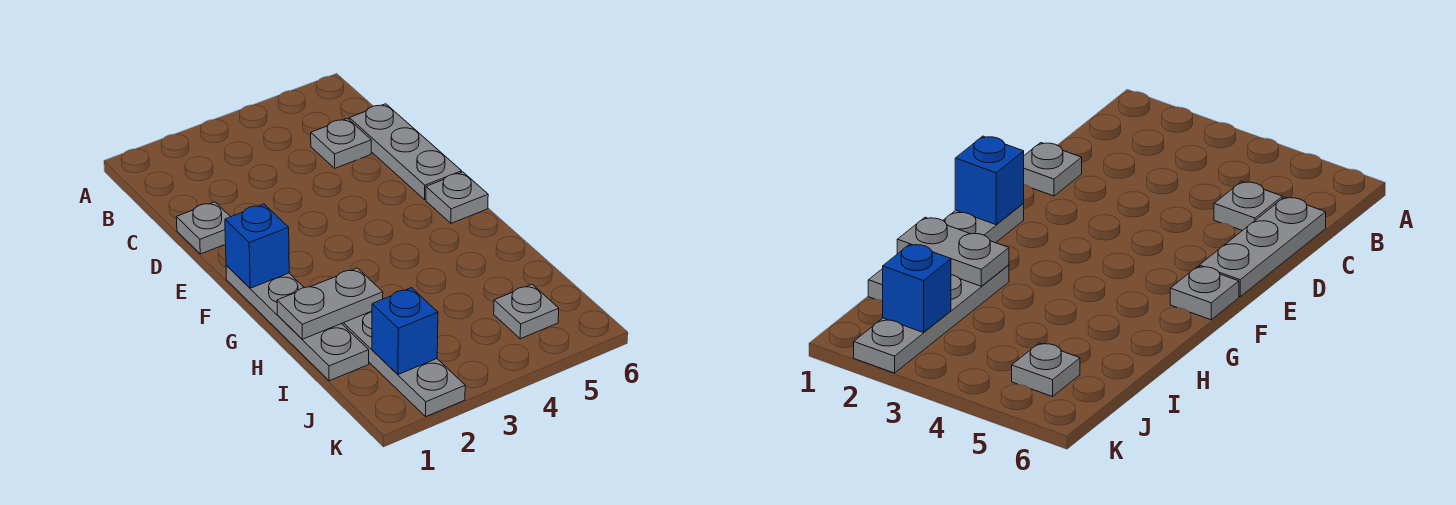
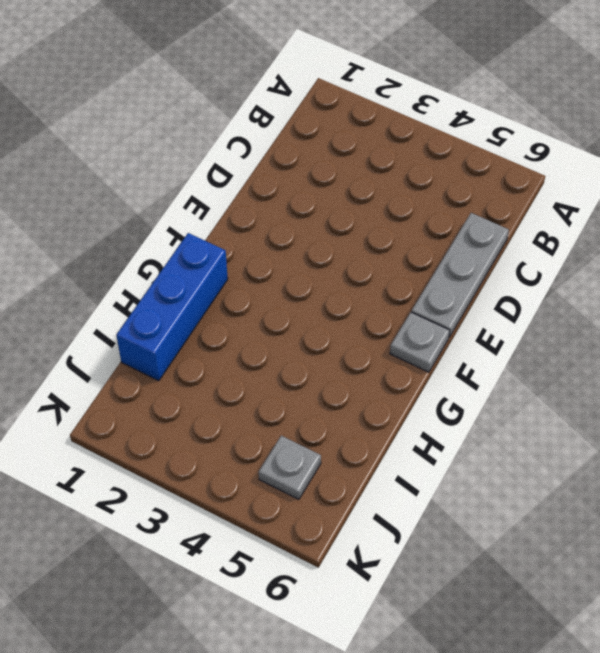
blue 1x3 brick [116,233,228,381] -> grey 1x4 plate [226,265,369,381]
none -> grey 1x1 plate [311,118,371,168]
none -> grey 1x1 plate [176,202,230,254]

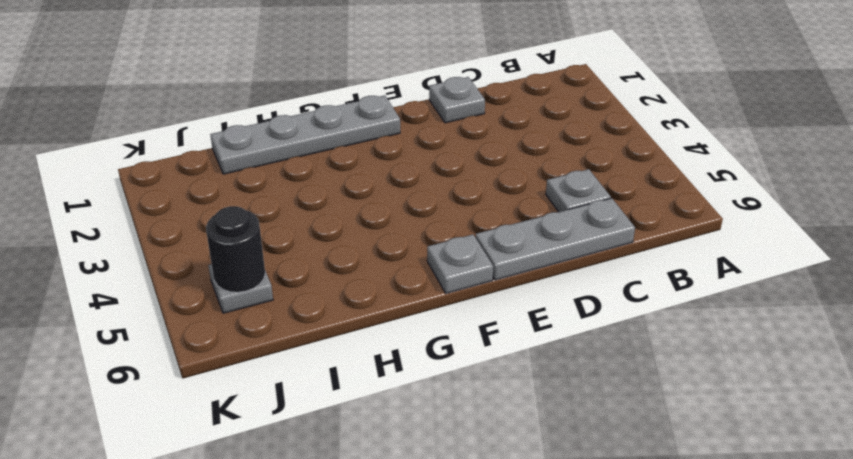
black 1x1 round brick [206,206,265,292] -> none
none -> grey 1x4 plate [342,311,465,416]
none -> blue 1x1 brick [225,204,289,288]

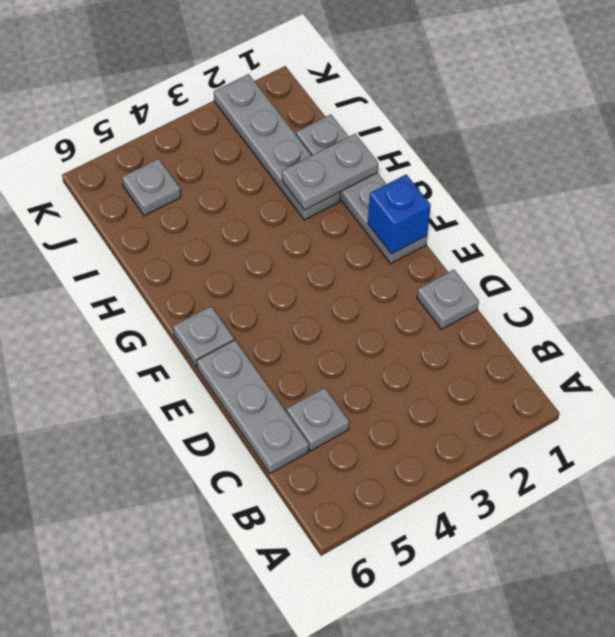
none -> blue 1x1 brick [372,288,438,375]

